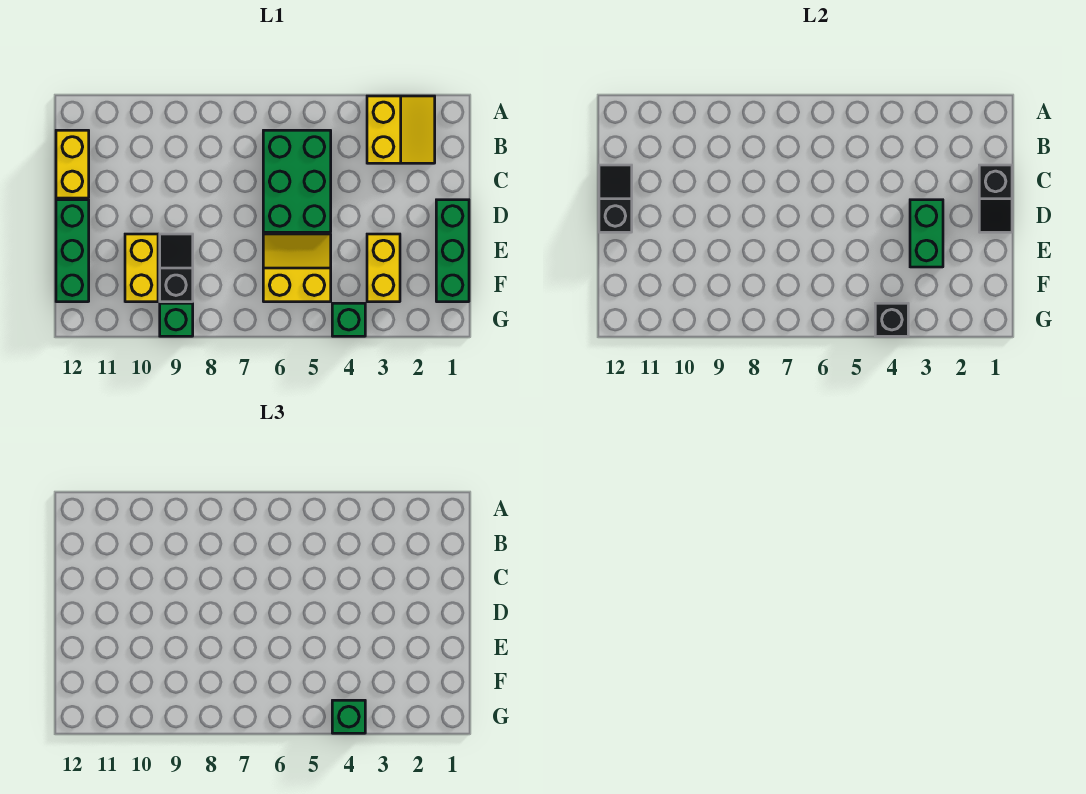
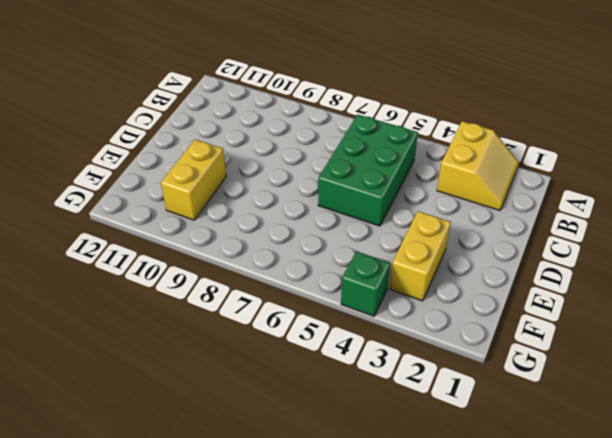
none -> yellow 1x2 brick [56,130,89,198]
none -> green 1x3 brick [436,200,469,302]
none -> green 1x3 brick [56,200,89,302]

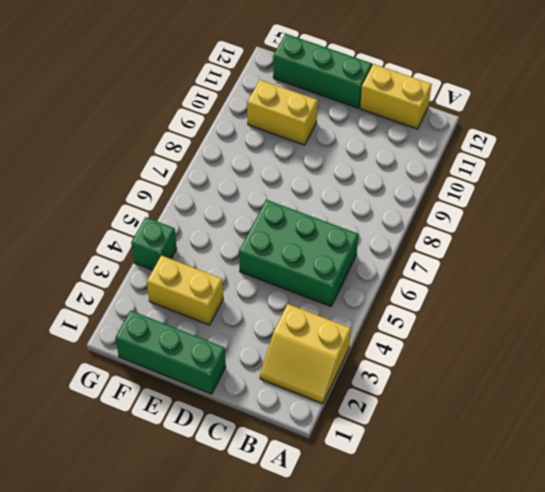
none -> yellow 2x2 slope [263,234,331,302]
none -> black 1x2 slope [160,234,193,302]
none -> green 1x1 brick [160,303,193,336]

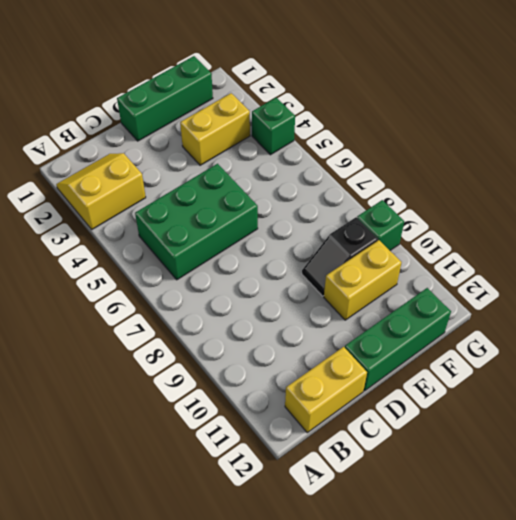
none -> yellow 2x2 slope [263,234,331,302]
none -> black 1x2 slope [979,165,1012,232]
none -> black 1x2 slope [599,165,632,232]

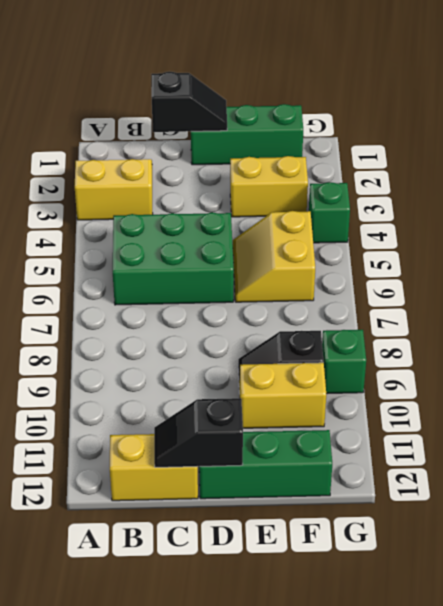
none -> green 1x2 brick [910,200,943,267]
none -> black 1x1 brick [875,303,908,336]
none -> green 1x1 brick [332,700,365,733]

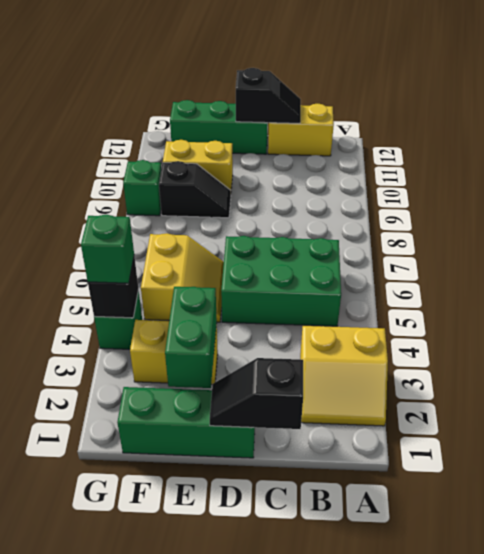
green 1x2 brick [165,287,217,388] -> green 1x2 brick turned to [910,200,943,267]

